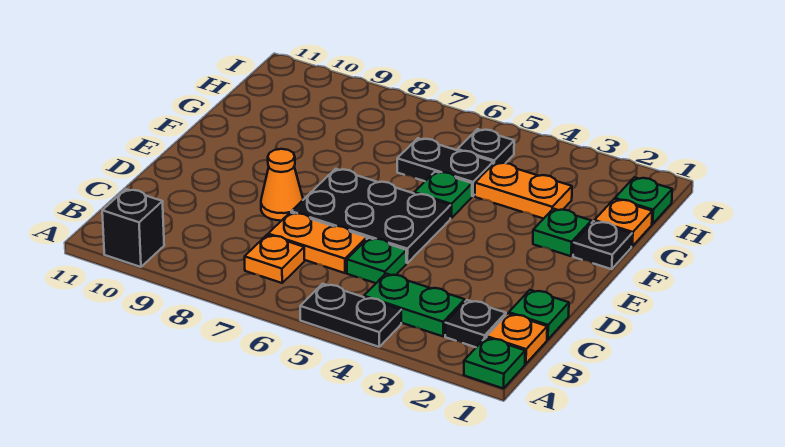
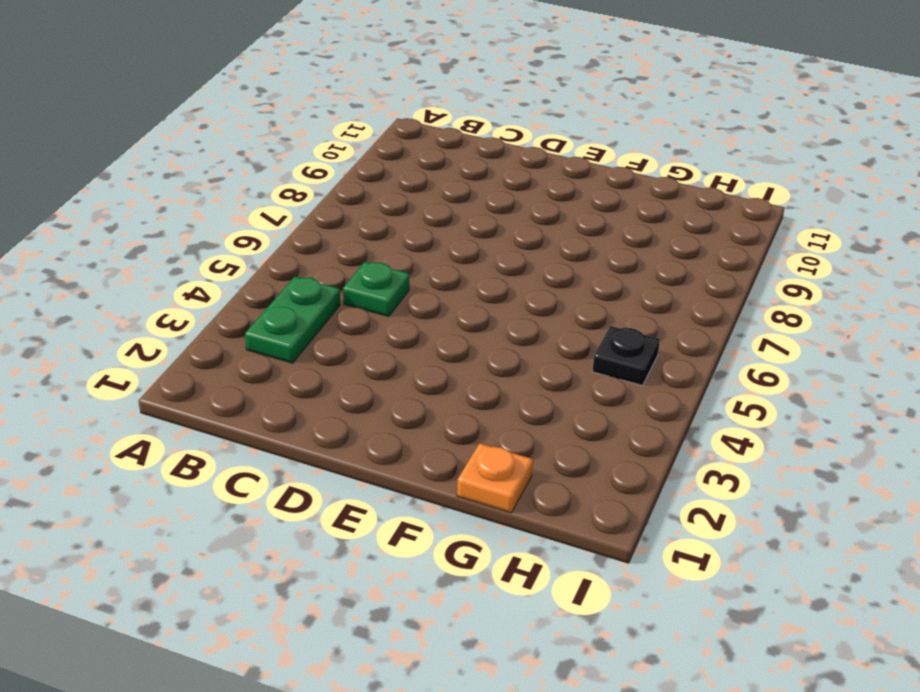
none -> green 1x1 plate [464,337,525,389]
none -> black 1x2 plate [300,284,401,347]
none -> black 1x1 brick [102,189,164,267]

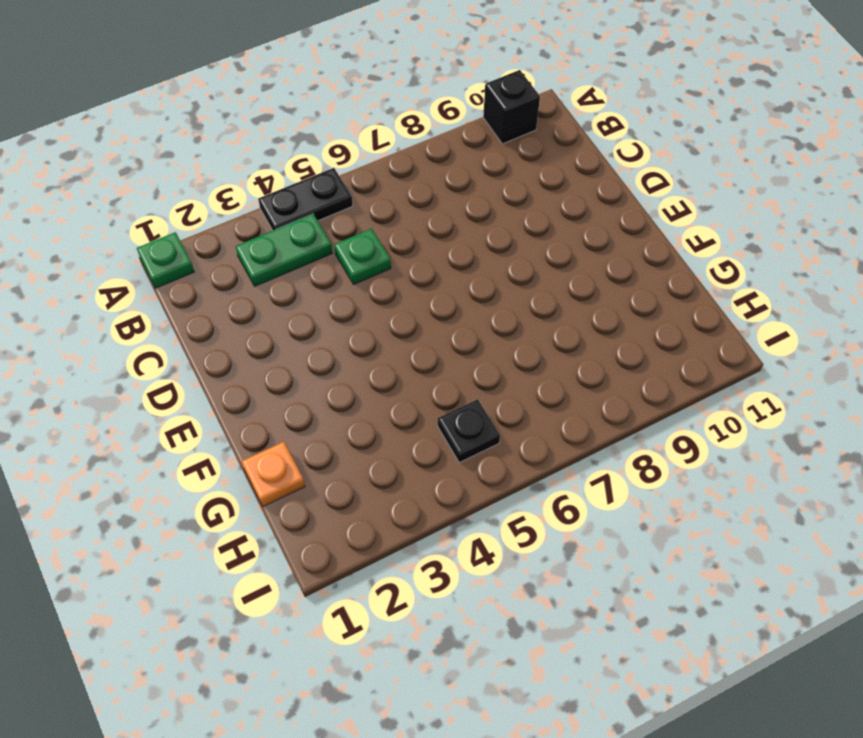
none -> orange 1x1 plate [487,313,547,364]
none -> black 1x1 plate [445,300,506,347]
none -> orange 1x1 plate [245,235,305,283]

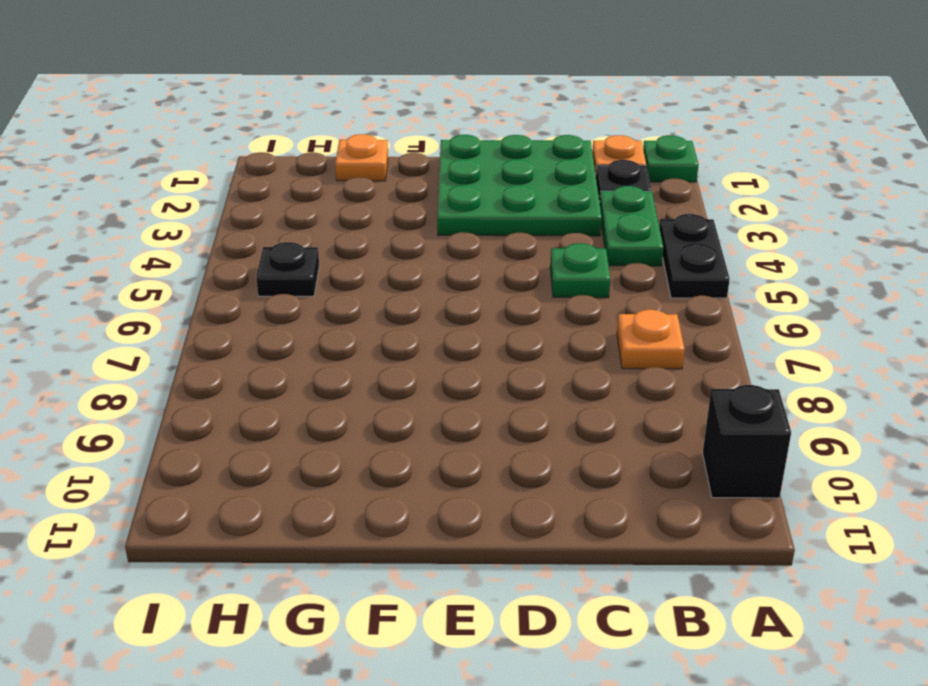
green 3x3 plate [437,135,602,236] -> green 1x1 plate [509,290,569,340]
none -> orange 1x2 plate [268,212,367,273]
none -> black 2x3 plate [291,169,451,263]
none -> orange 1x1 cone [261,149,303,221]

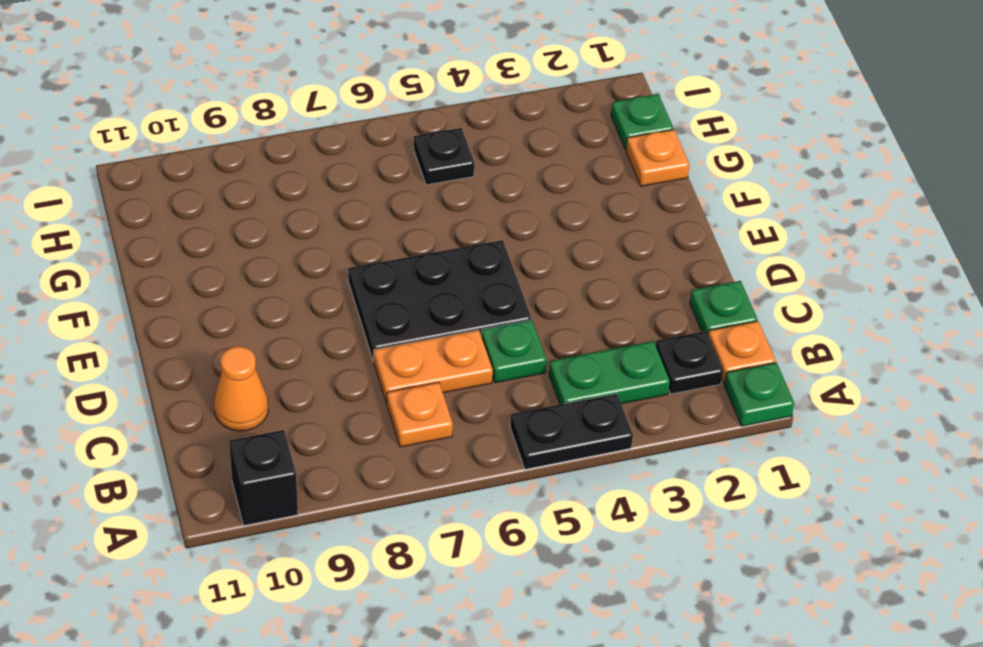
orange 1x1 cone [214,347,268,431] -> orange 1x1 cone moved to [261,149,303,221]
none -> black 1x1 plate [573,221,632,269]
none -> green 1x1 plate [533,209,591,256]
none -> green 1x1 plate [414,172,472,218]

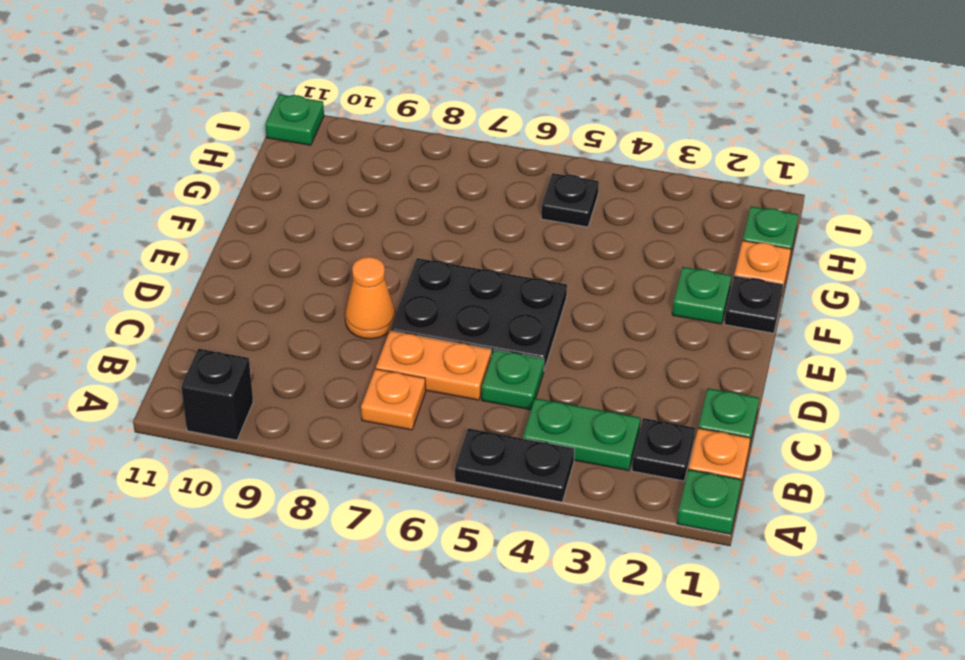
green 1x1 plate [265,94,324,145] -> green 1x1 plate moved to [414,172,472,218]
none -> orange 1x2 plate [475,162,572,219]
none -> black 1x2 plate [397,138,493,196]

